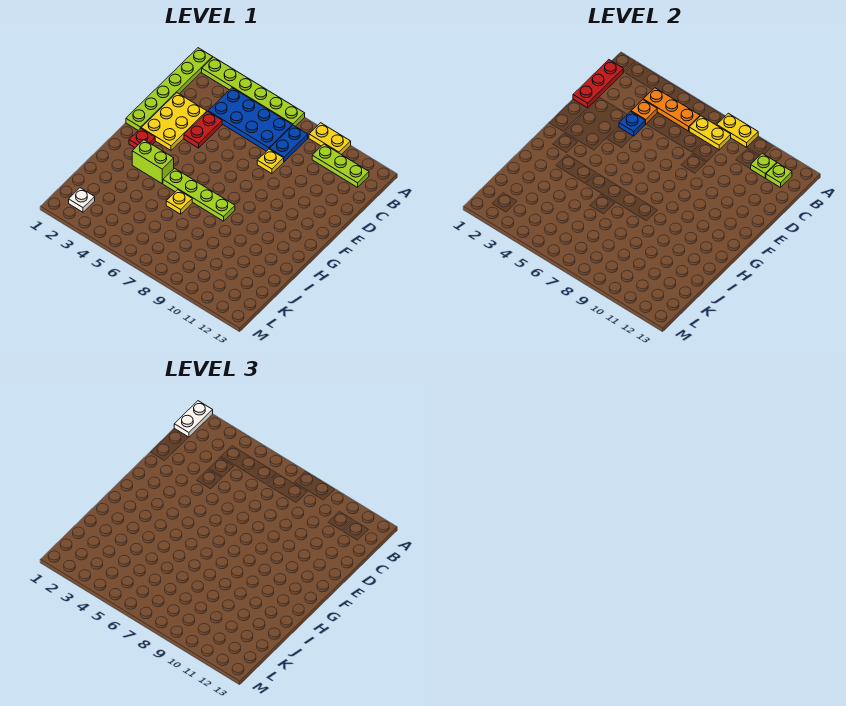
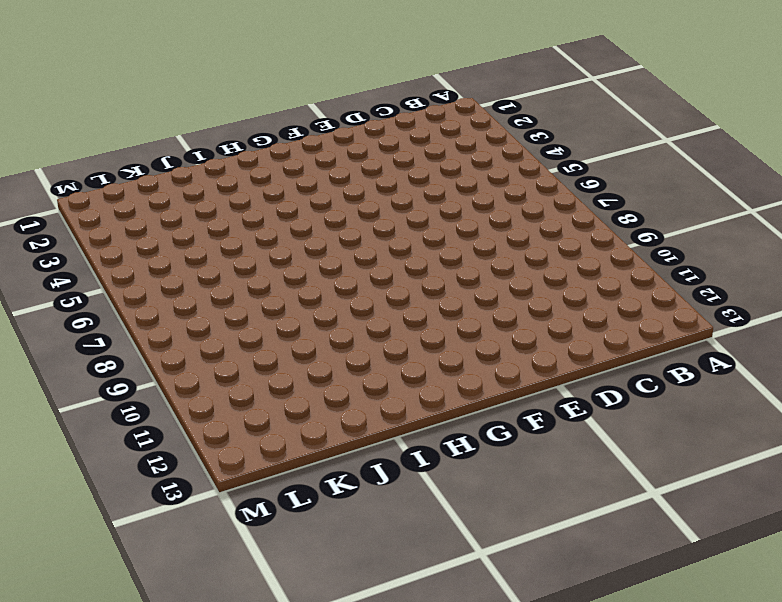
none -> lime 1x6 plate [126,48,213,130]
none -> lime 1x6 plate [202,57,305,126]
none -> yellow 1x2 plate [309,123,351,155]

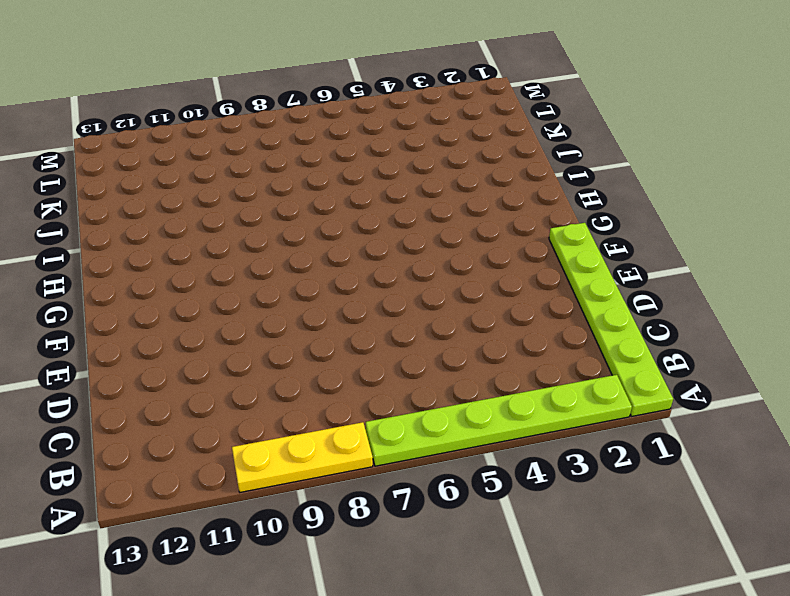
yellow 1x3 plate [232,422,373,492] -> yellow 1x2 plate [309,123,351,155]
none -> blue 2x4 plate [208,88,292,151]
none -> blue 1x2 plate [270,125,308,162]
none -> lime 1x3 plate [312,144,369,187]

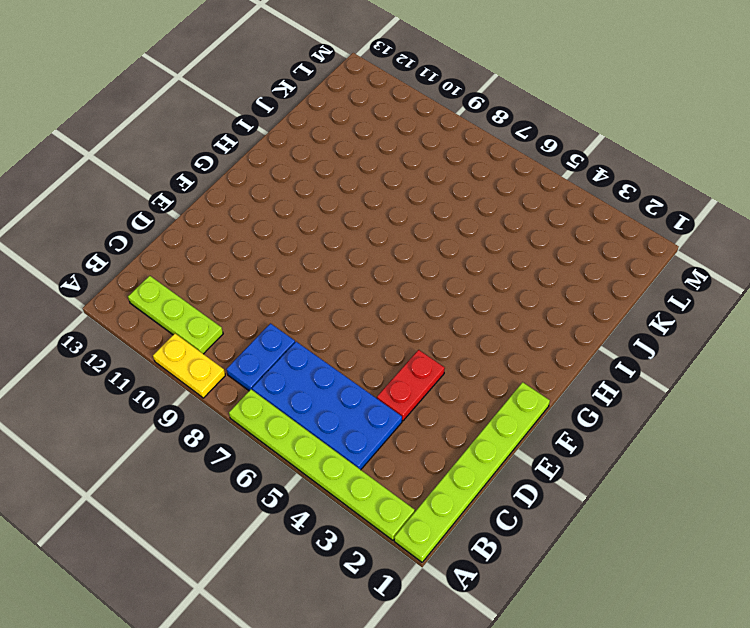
none -> yellow 2x3 plate [141,93,207,150]
none -> yellow 1x1 plate [257,149,284,174]
none -> red 1x1 plate [129,128,155,148]

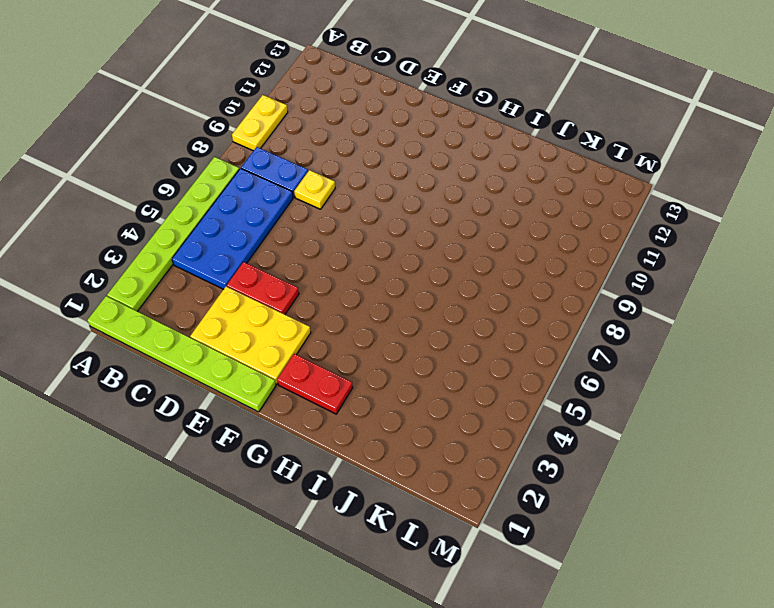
red 1x2 plate [277,354,353,414] -> red 1x1 plate [129,128,155,148]
none -> lime 1x3 plate [312,144,369,187]
none -> lime 1x2 brick [132,140,174,183]
none -> lime 1x4 plate [163,168,235,221]

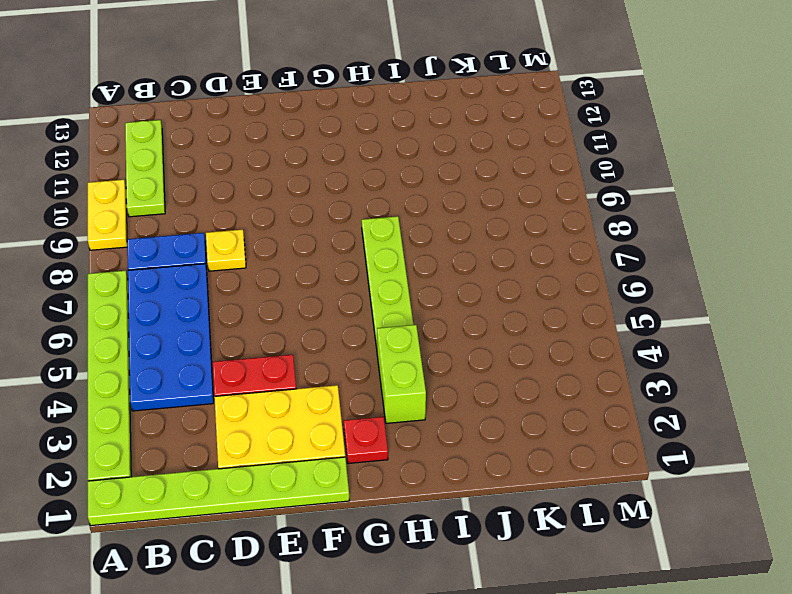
none -> yellow 1x1 plate [166,190,192,214]
none -> white 1x1 plate [69,188,95,212]
none -> yellow 1x2 plate [717,113,758,147]

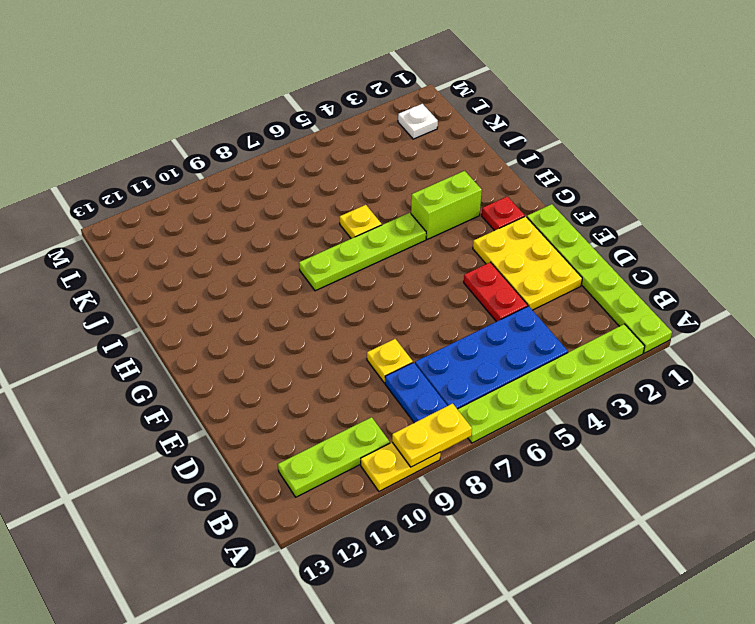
none -> red 1x3 plate [573,60,623,108]
none -> orange 1x3 plate [643,88,700,131]
none -> yellow 1x2 plate [689,116,731,150]

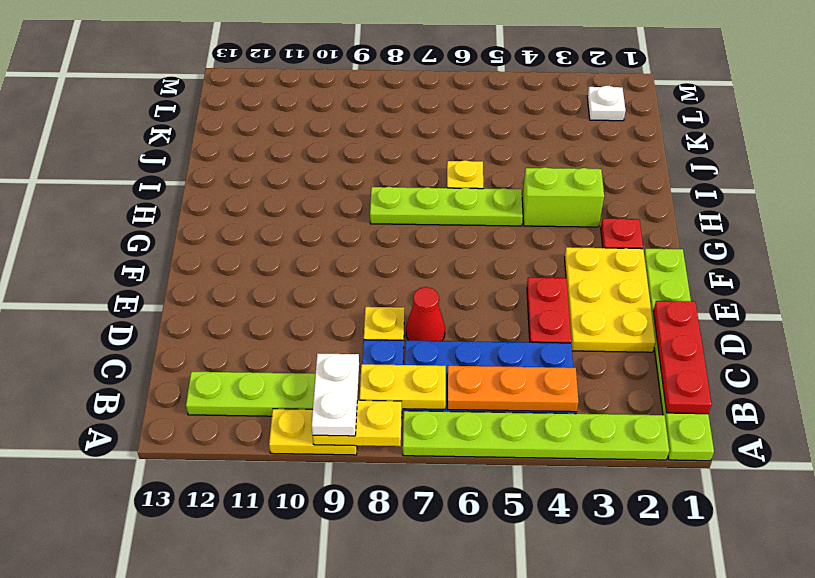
white 1x2 plate [312,353,359,436] -> white 1x2 plate moved to [174,401,213,437]
red 1x1 cone [406,287,445,341] -> none
none -> lime 1x1 plate [751,153,777,178]
none -> lime 1x1 plate [766,163,792,187]
none -> orange 1x1 plate [631,100,657,124]

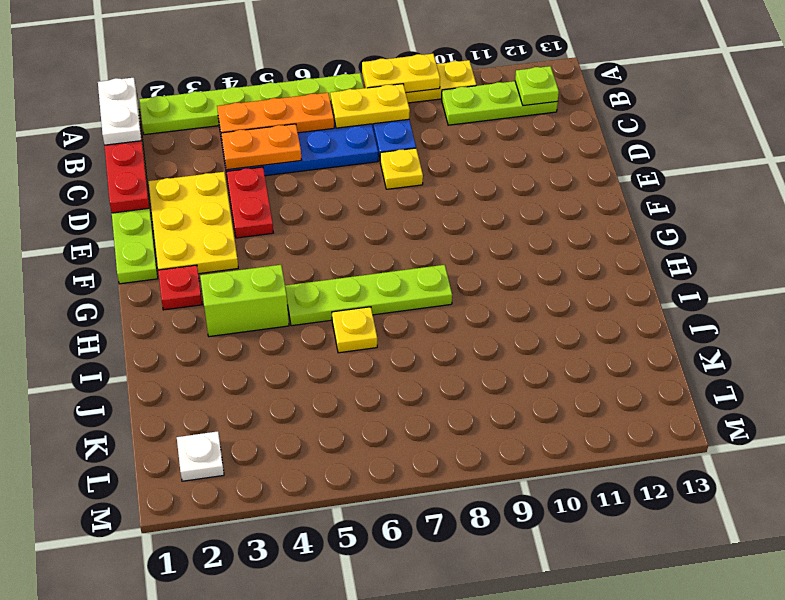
orange 1x2 plate [221,124,302,170] -> orange 1x1 plate [631,100,657,124]
none -> lime 1x1 plate [751,153,777,178]
none -> blue 1x1 plate [619,111,645,136]

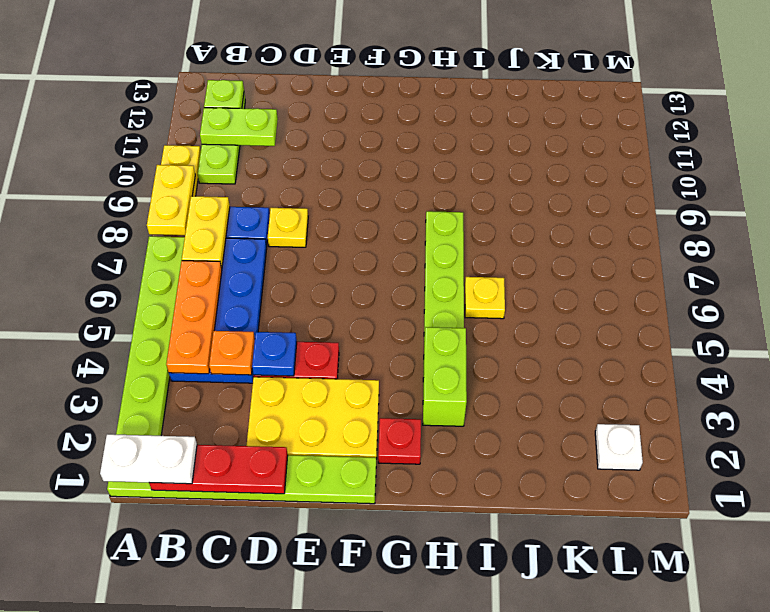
lime 1x2 plate [200,108,278,146] -> lime 1x1 plate [751,153,777,178]

